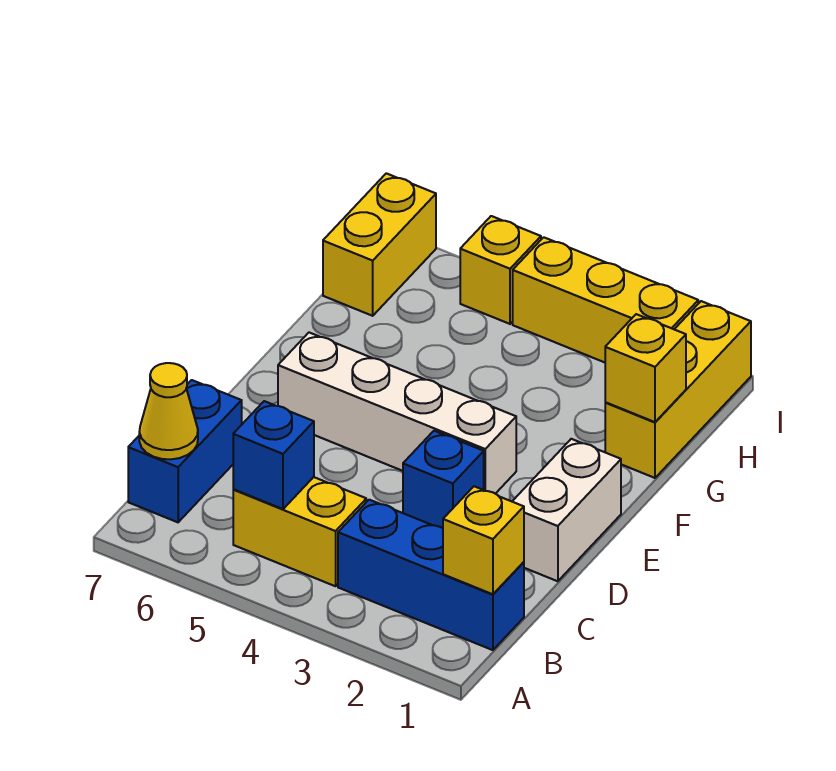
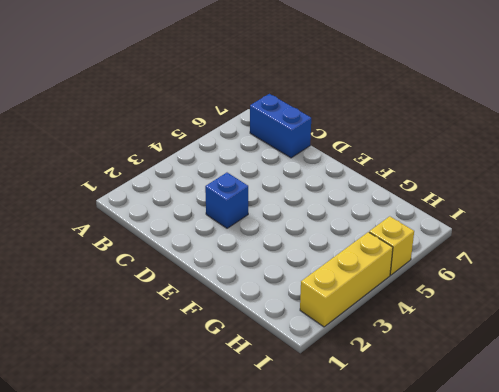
none -> blue 1x3 brick [338,500,524,650]
none -> yellow 1x2 brick [233,477,366,586]
none -> white 1x2 brick [512,439,621,581]

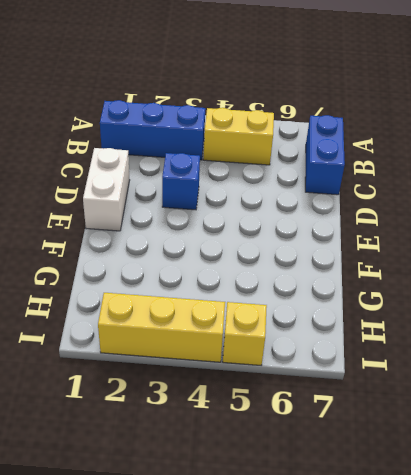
none -> white 1x4 brick [278,333,516,494]
none -> yellow 1x3 brick [605,301,751,478]
none -> yellow 1x2 brick [323,173,436,316]

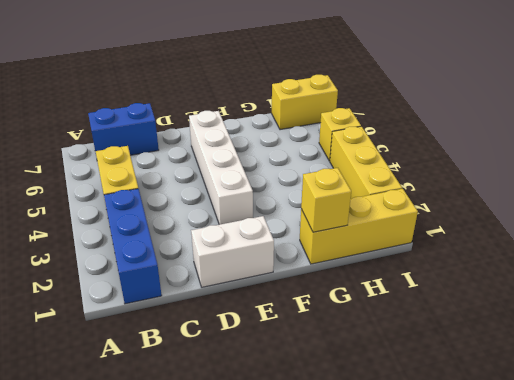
none -> blue 1x1 brick [403,431,484,528]
none -> yellow 1x1 brick [443,486,524,594]
none -> blue 1x1 brick [233,401,314,509]

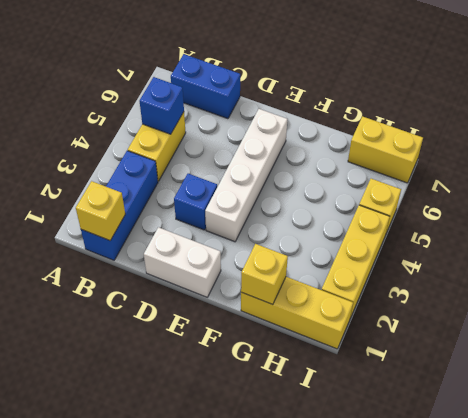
none -> yellow 1x1 cone [139,363,198,459]

